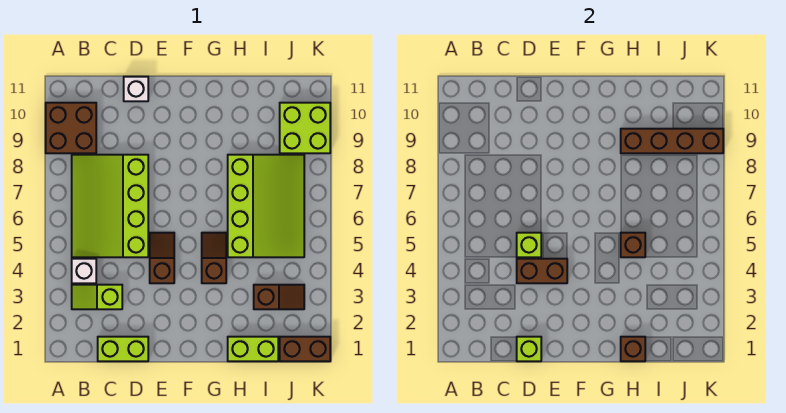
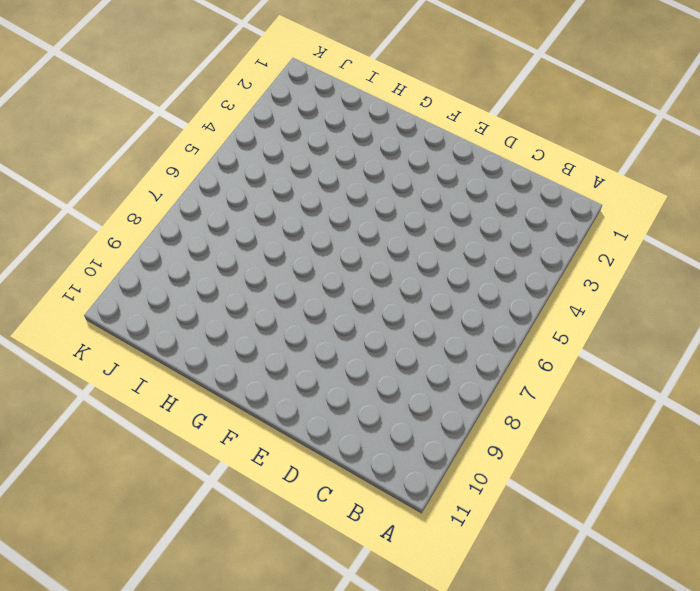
none -> brown 2x2 brick [46,103,96,153]
none -> lime 1x2 slope [72,285,122,309]
none -> white 1x1 brick [72,259,96,283]

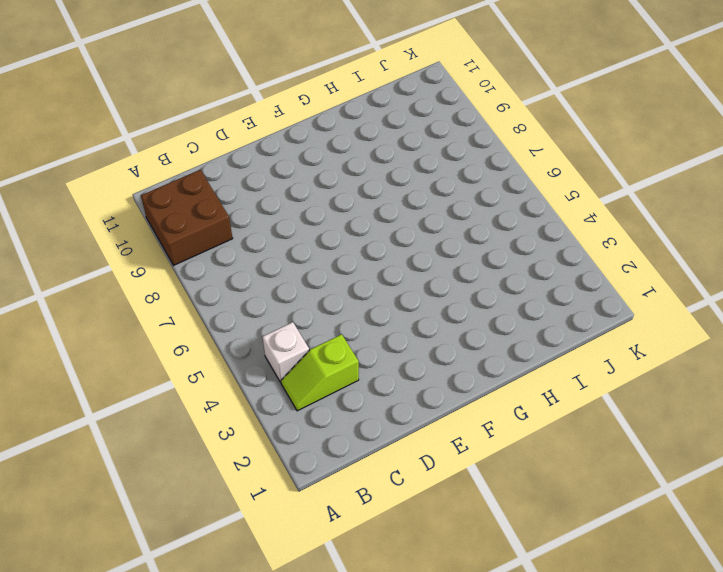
none -> lime 3x4 slope [72,155,148,257]
none -> lime 1x2 brick [98,337,148,361]
none -> white 1x1 brick [124,77,148,101]

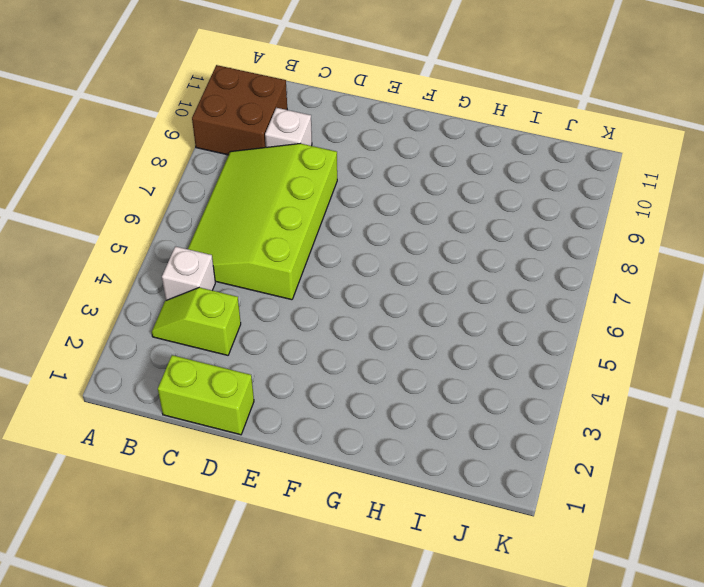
white 1x1 brick [265,108,312,147] -> white 1x1 brick moved to [124,77,148,101]
none -> brown 1x2 slope [150,233,174,283]
none -> brown 1x2 slope [202,233,226,283]
none -> lime 1x2 brick [228,337,278,361]

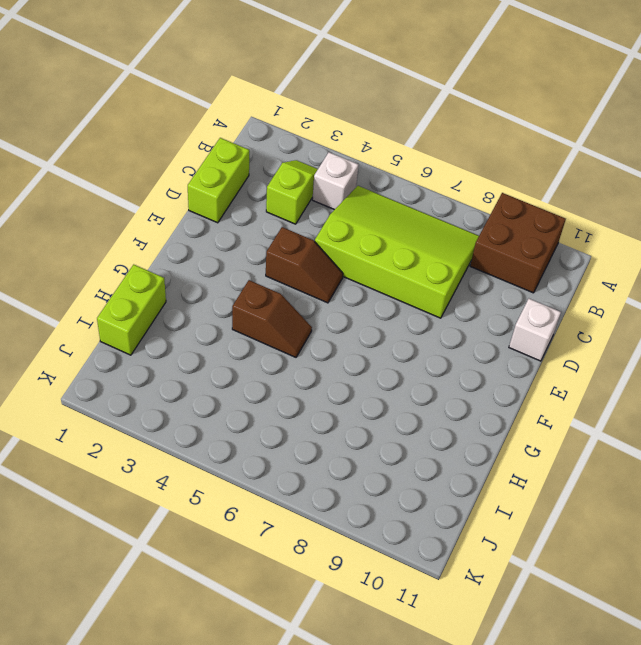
none -> lime 3x4 slope [228,155,304,257]
none -> brown 1x2 slope [254,285,304,309]
none -> brown 1x2 brick [280,337,330,361]

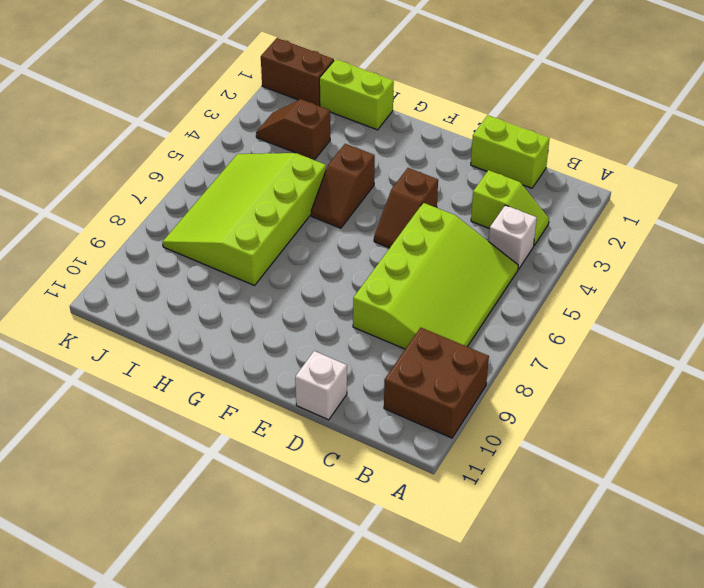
none -> lime 2x2 brick [280,103,330,153]
none -> lime 1x1 brick [517,337,541,361]
none -> brown 1x2 brick [517,259,567,283]

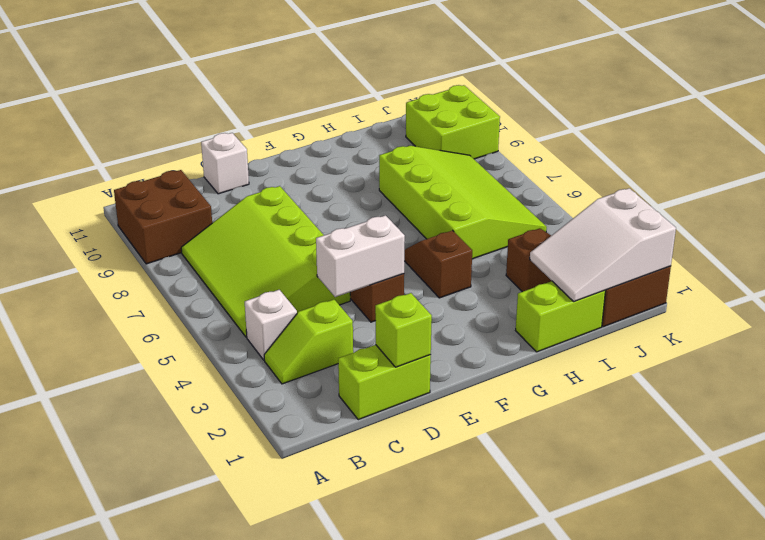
white 1x2 brick [316,215,405,297] -> brown 1x2 brick [517,259,567,283]
white 2x3 slope [530,188,676,302] -> none
none -> lime 1x1 brick [517,233,541,257]
none -> brown 1x1 brick [621,337,645,361]
none -> brown 1x1 brick [621,233,645,257]

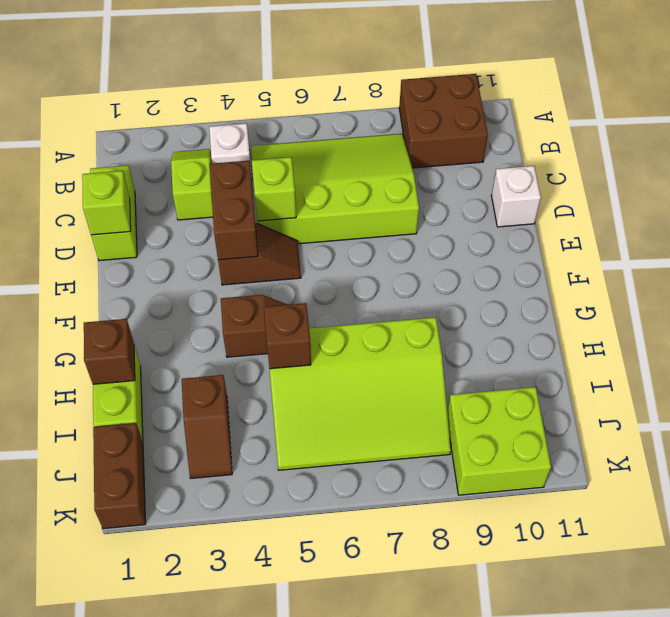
none -> brown 1x4 brick [621,129,723,153]

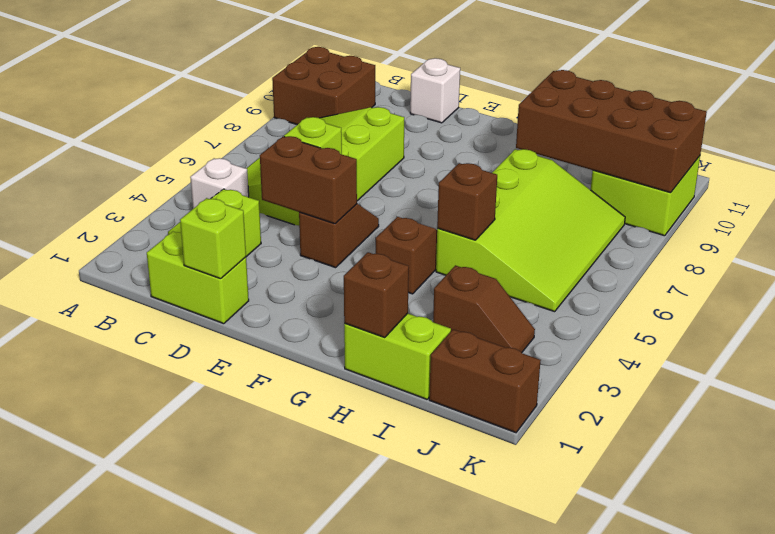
brown 2x4 brick [516,70,707,193] -> brown 1x4 brick [621,129,723,153]

